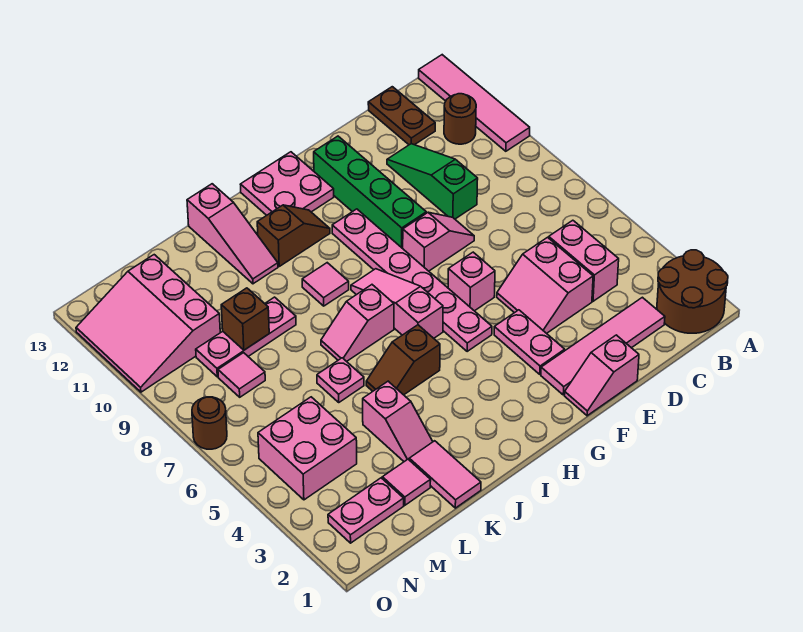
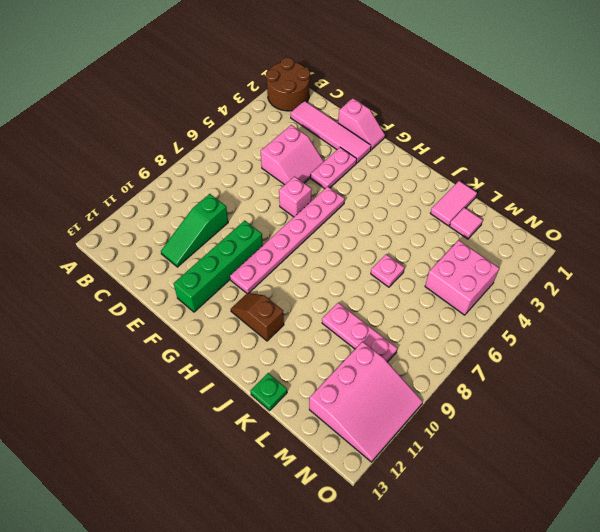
green 1x1 plate [250,373,287,410] -> none
none -> pink 1x4 tile [419,55,530,151]
none -> brown 1x1 round brick [444,94,476,144]
none -> pink 1x2 brick [549,220,619,301]
none -> brown 1x2 plate [368,87,435,145]

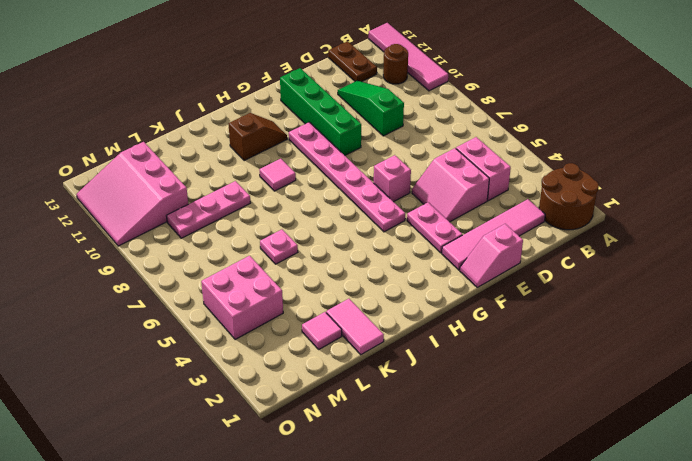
none -> pink 1x2 slope [403,212,474,271]
none -> pink 2x2 plate [240,152,334,215]
none -> pink 1x3 slope [351,269,443,338]
none -> brown 1x2 slope [366,325,440,395]

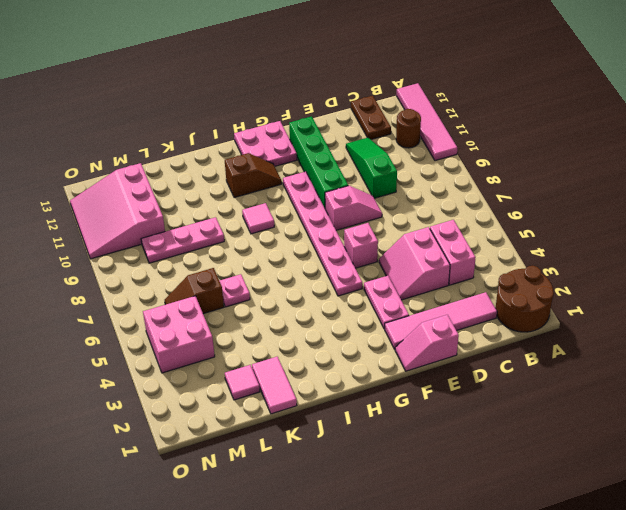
brown 1x2 slope [165,268,224,314] -> brown 1x2 slope moved to [366,325,440,395]
none -> pink 1x3 slope [351,269,443,338]
none -> pink 1x2 slope [321,285,394,361]
none -> pink 1x3 slope [187,184,278,284]
none -> pink 1x2 slope [363,381,433,462]

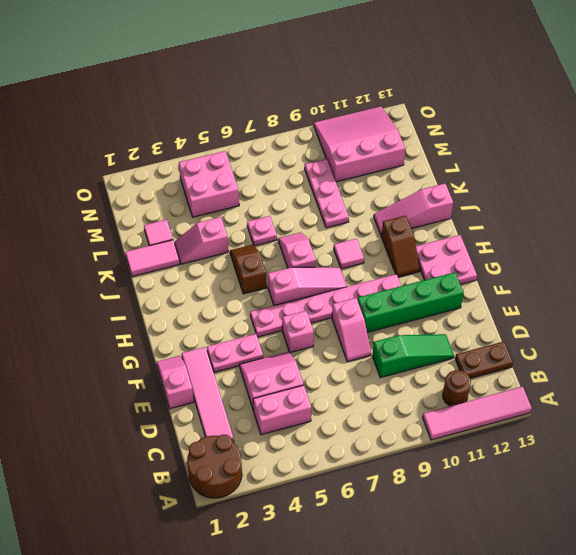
none -> pink 1x2 plate [328,478,404,543]
none -> pink 1x1 tile [218,353,265,397]
none -> brown 1x1 round brick [192,397,227,449]
none -> brown 1x1 brick [221,288,269,350]

